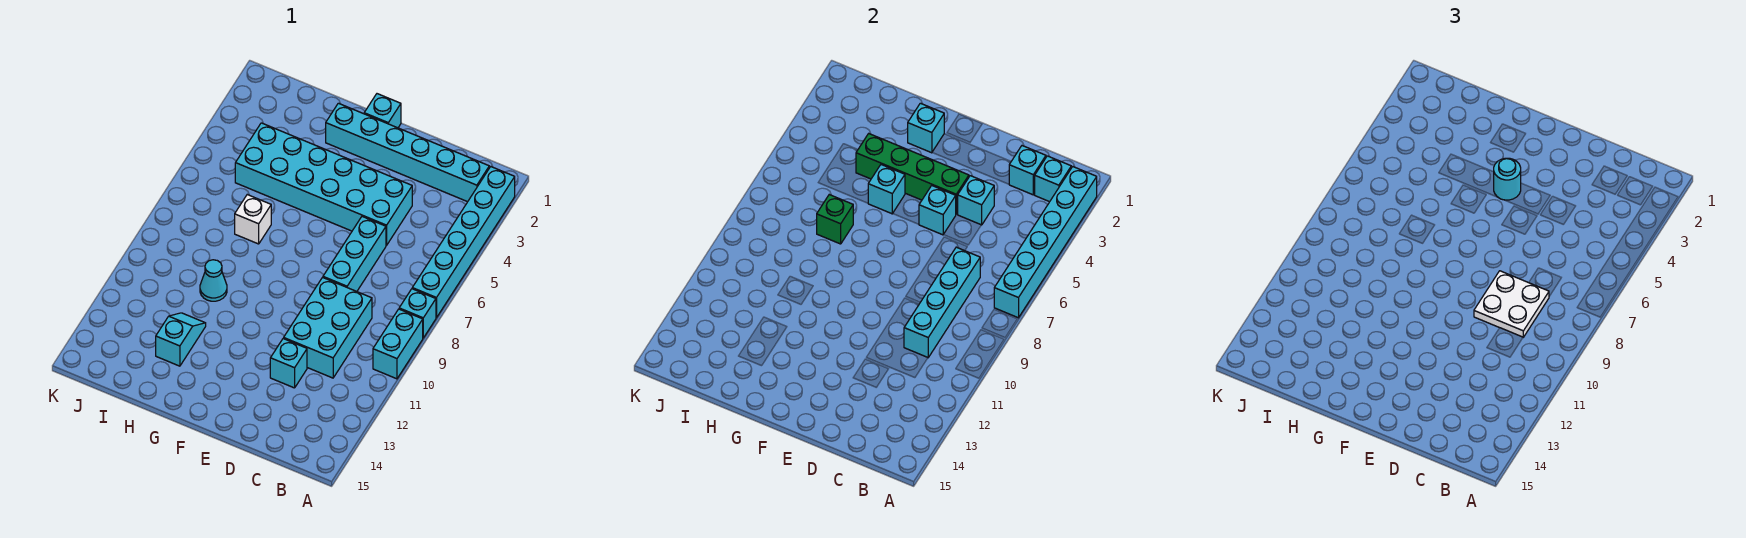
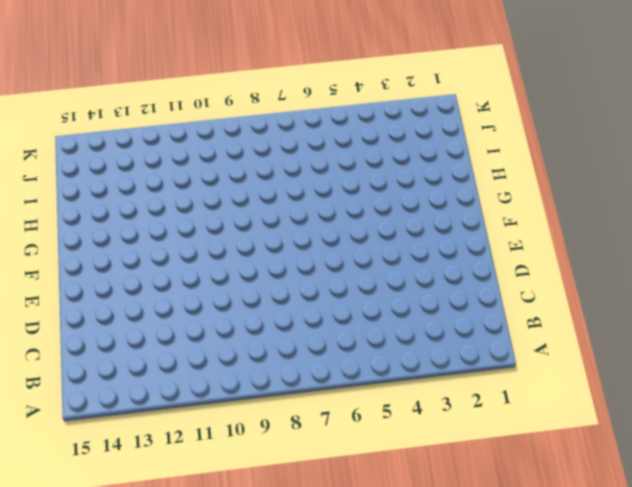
none -> cyan 1x6 brick [412,167,515,318]
none -> cyan 1x1 brick [399,289,436,338]
none -> cyan 1x2 brick [373,309,423,379]

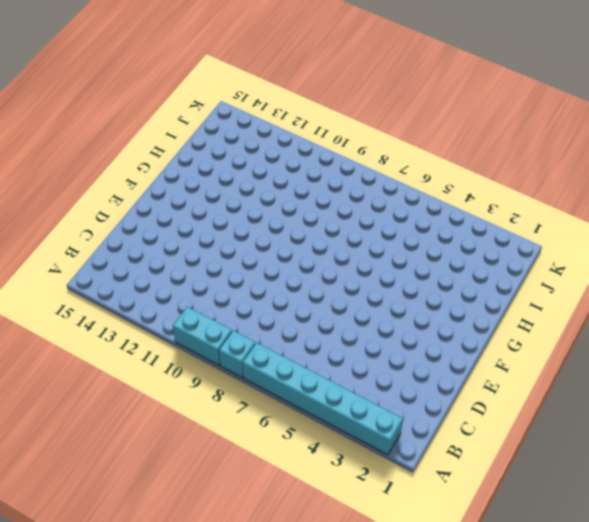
none -> cyan 1x6 brick [326,103,489,202]
none -> cyan 2x3 brick [284,277,372,378]
none -> cyan 2x6 brick [235,123,412,245]

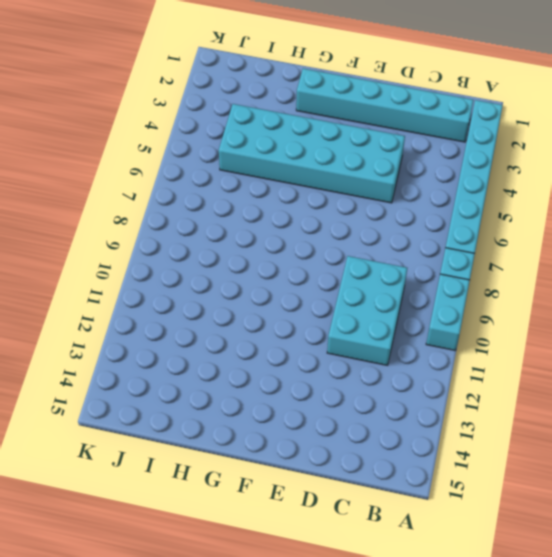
none -> cyan 1x3 brick [323,217,386,291]
none -> cyan 1x1 brick [270,338,307,388]
none -> cyan 1x1 brick [364,94,401,128]

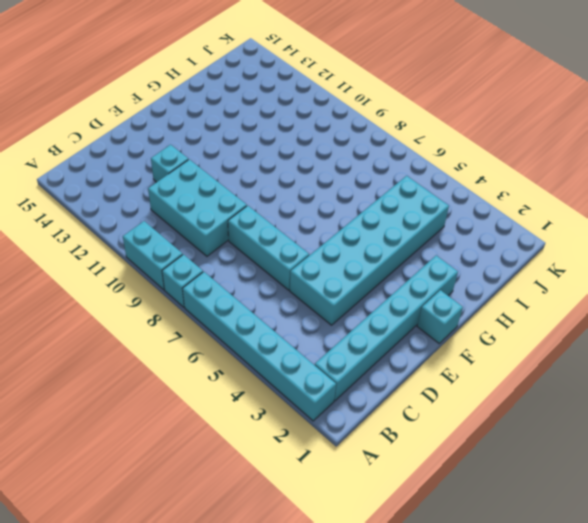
none -> white 1x1 brick [235,195,271,244]
none -> cyan 1x1 cone [200,260,227,301]
none -> cyan 1x2 slope [156,313,206,366]

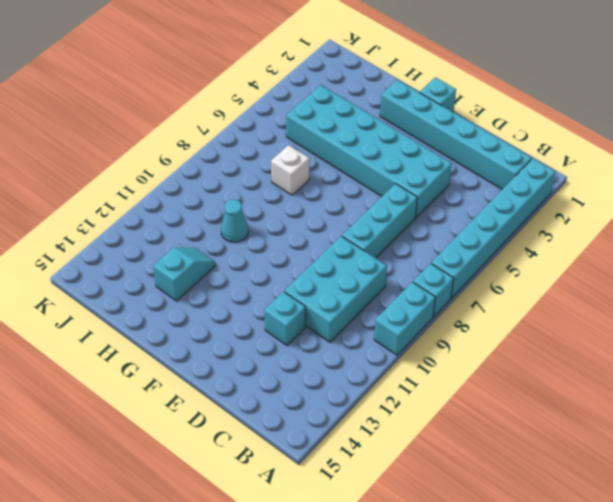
none -> cyan 1x6 brick [994,167,1097,318]
none -> cyan 1x1 brick [1035,156,1071,202]
none -> cyan 1x1 brick [1009,146,1046,195]

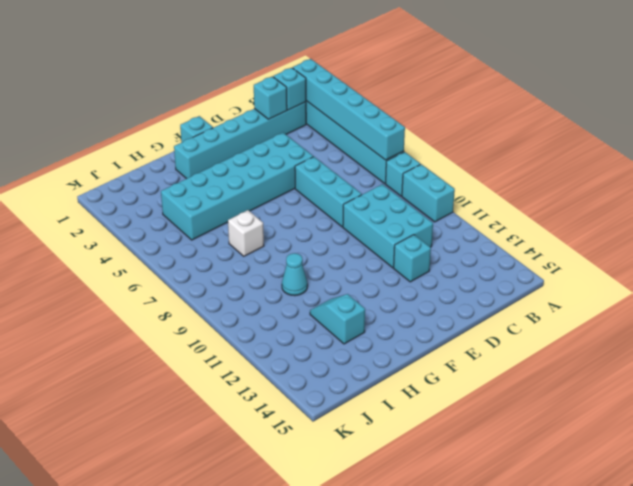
none -> cyan 1x4 brick [904,247,980,357]
none -> cyan 1x1 brick [958,176,994,225]
none -> green 1x4 brick [856,134,969,214]

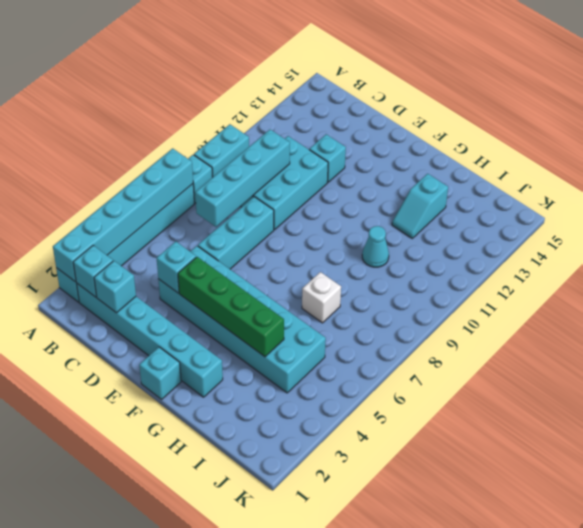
none -> cyan 1x1 brick [919,186,956,235]
none -> cyan 1x1 brick [908,103,944,153]
none -> cyan 1x1 brick [868,165,905,214]

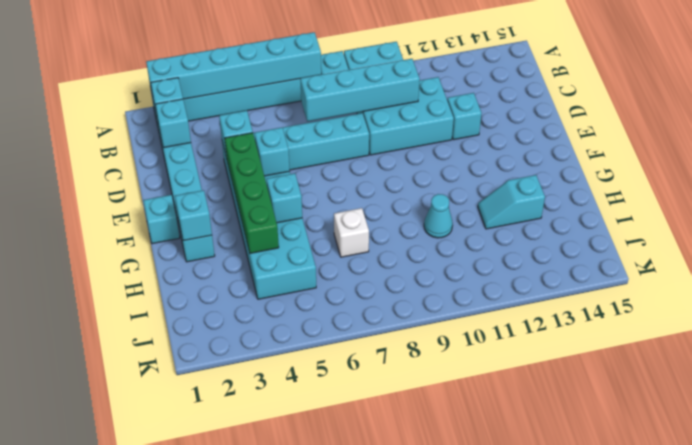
none -> green 1x1 brick [817,195,853,244]
none -> white 2x2 plate [1474,271,1549,337]
none -> cyan 1x1 round brick [1494,158,1521,200]

